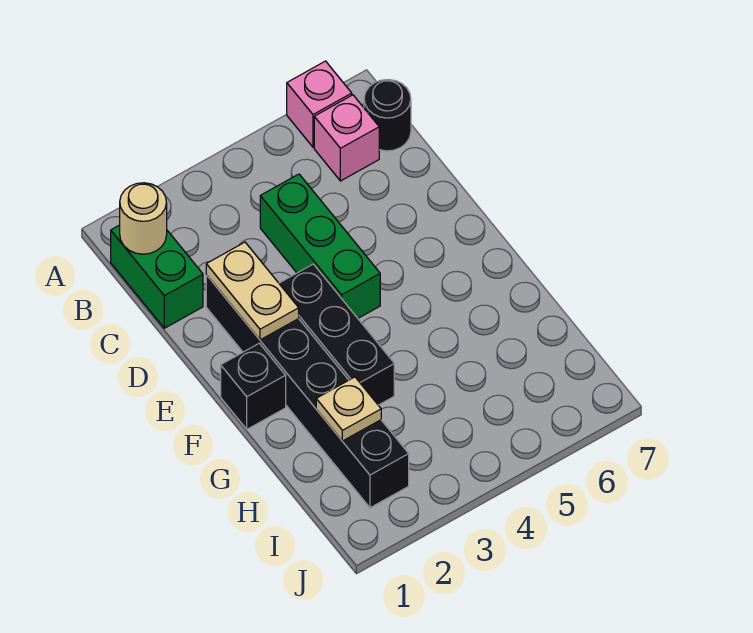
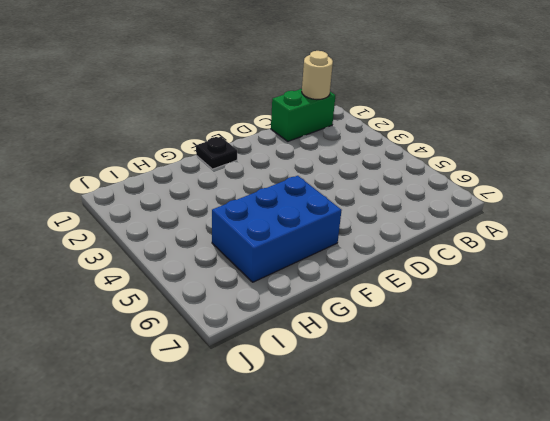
black 1x1 plate [196,137,237,169] -> black 1x1 brick [221,343,286,429]
blue 2x3 brick [212,176,342,282] -> none
none -> pink 1x1 brick [287,61,352,147]
none -> pink 1x1 brick [314,95,379,181]

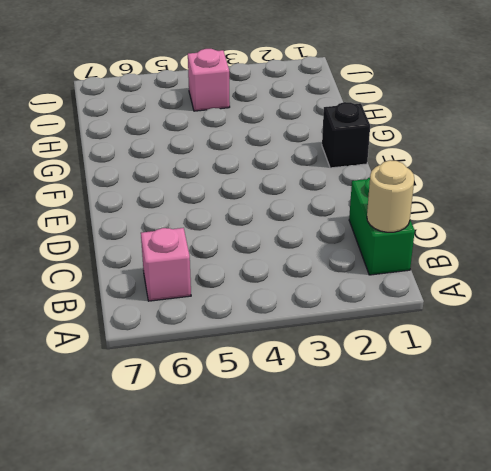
pink 1x1 brick [188,49,230,111] -> pink 1x1 brick moved to [287,61,352,147]
none -> black 1x1 round brick [364,79,411,151]
none -> green 1x3 brick [260,174,380,318]

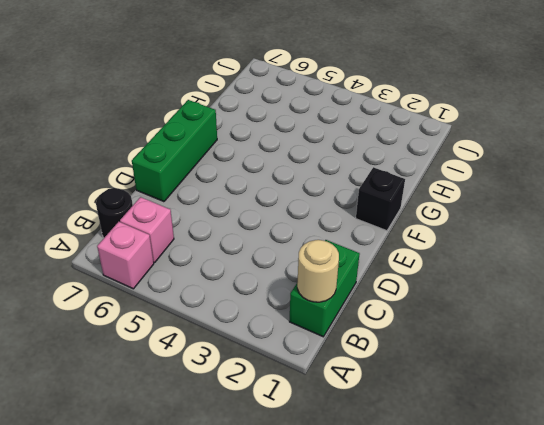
green 1x3 brick [132,100,217,202] -> green 1x3 brick moved to [260,174,380,318]
none -> black 1x6 brick [206,275,409,508]
none -> black 1x3 brick [279,264,394,405]

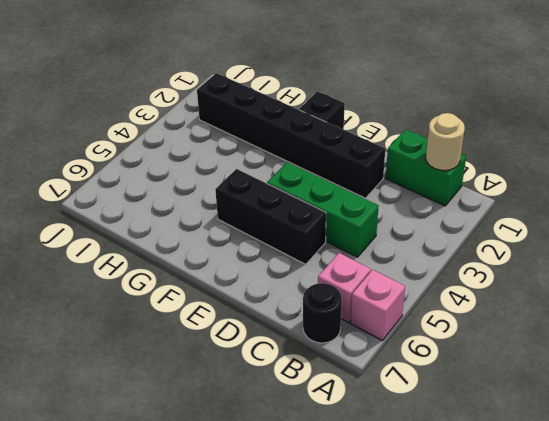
black 1x3 brick [215,169,326,264] -> black 1x3 brick moved to [279,264,394,405]
none -> tan 1x2 plate [206,242,299,340]
none -> tan 1x1 plate [316,377,381,441]

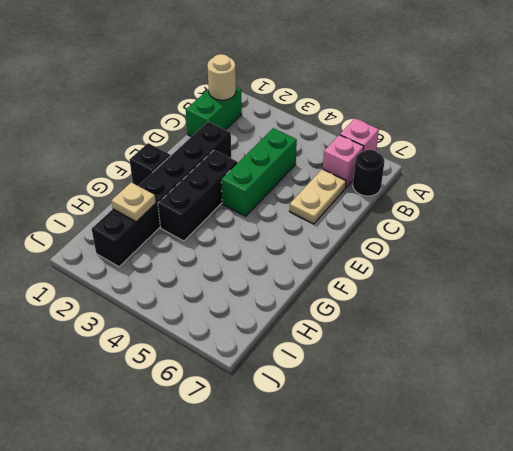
tan 1x2 plate [290,169,346,224] -> tan 1x2 plate moved to [206,242,299,340]

